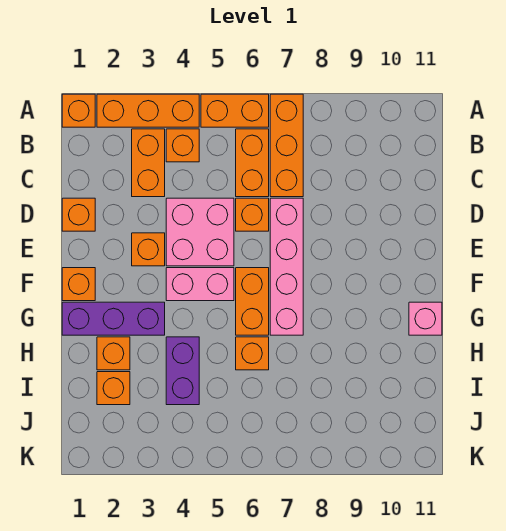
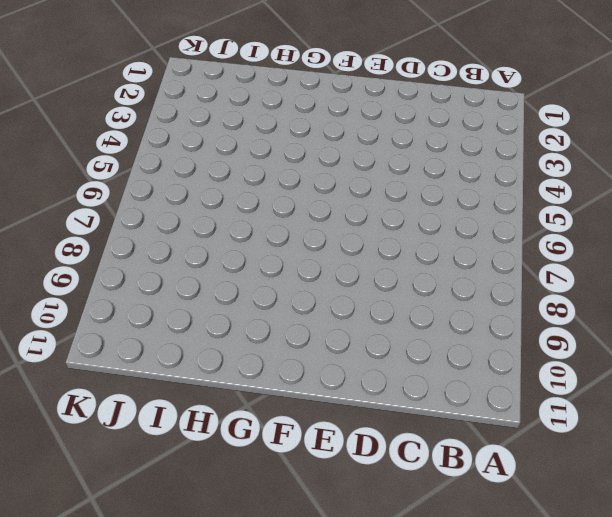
none -> orange 1x1 brick [62,94,95,127]
none -> orange 1x3 brick [97,94,199,127]
none -> orange 1x2 brick [201,94,269,127]

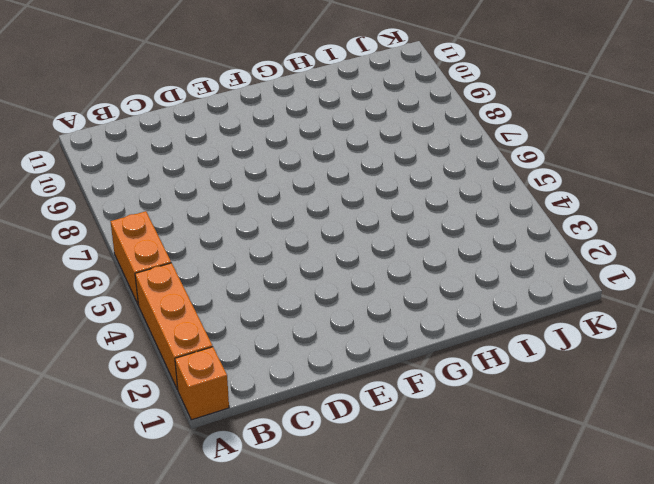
none -> orange 1x3 brick [270,94,303,197]
none -> orange 1x2 brick [132,129,165,197]
none -> orange 1x1 brick [166,129,199,162]

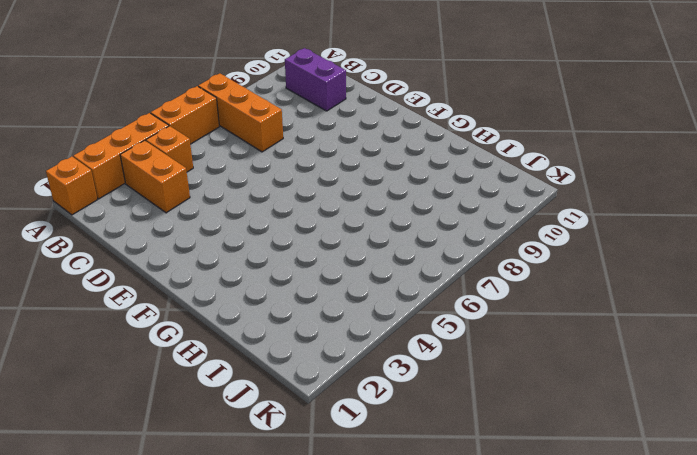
purple 1x2 brick [285,48,346,111] -> purple 1x2 brick moved to [166,337,199,405]
none -> orange 1x2 brick [236,129,269,197]
none -> orange 1x1 brick [62,198,95,231]
none -> pink 2x2 brick [166,198,234,266]

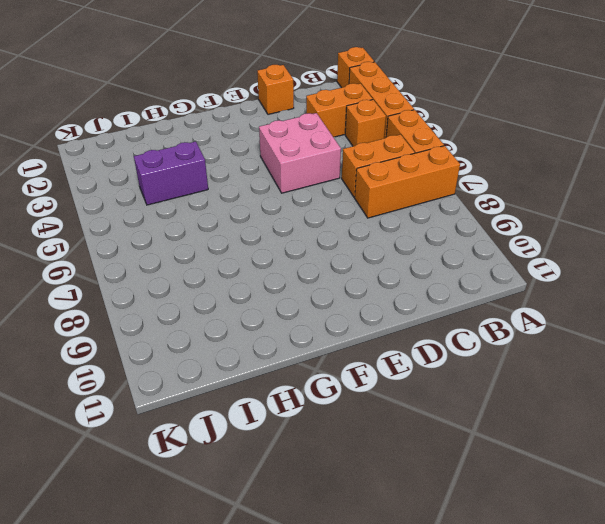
none -> orange 1x1 brick [236,198,269,231]
none -> pink 1x4 brick [270,198,303,335]
none -> orange 1x1 brick [132,233,165,266]

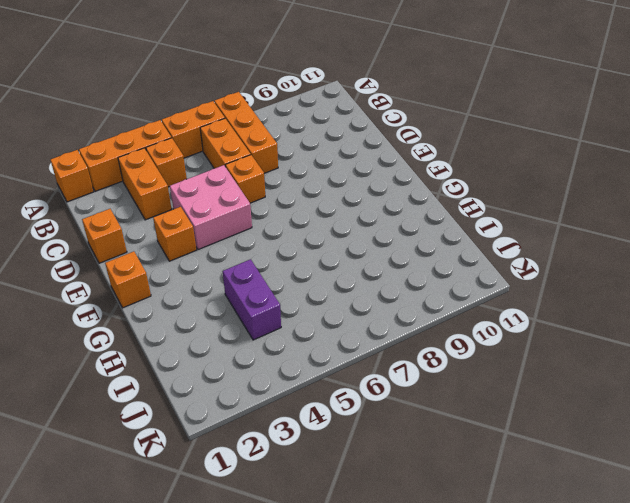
none -> pink 1x4 brick [270,198,303,335]
none -> pink 1x2 brick [166,268,234,301]
none -> orange 1x2 brick [236,268,269,335]

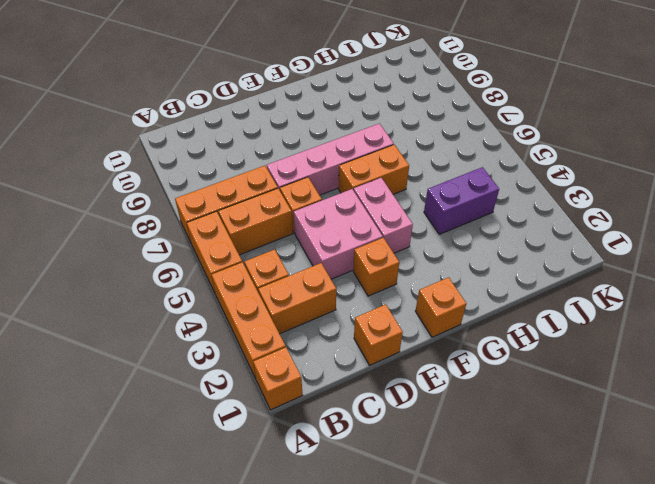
none -> purple 1x3 brick [62,302,165,335]
none -> pink 1x1 brick [409,302,442,335]
none -> orange 1x1 brick [97,337,130,370]

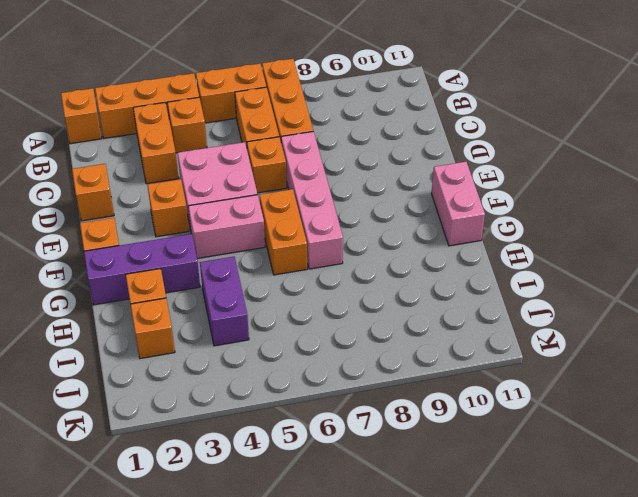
pink 1x2 brick [431,162,485,246] -> pink 1x1 brick [409,302,442,335]
none -> orange 1x1 brick [236,337,269,370]

